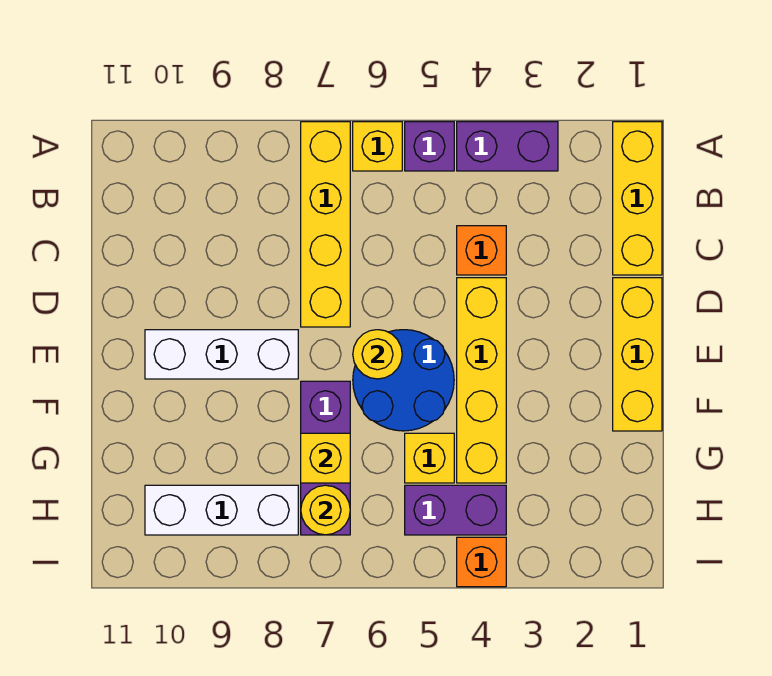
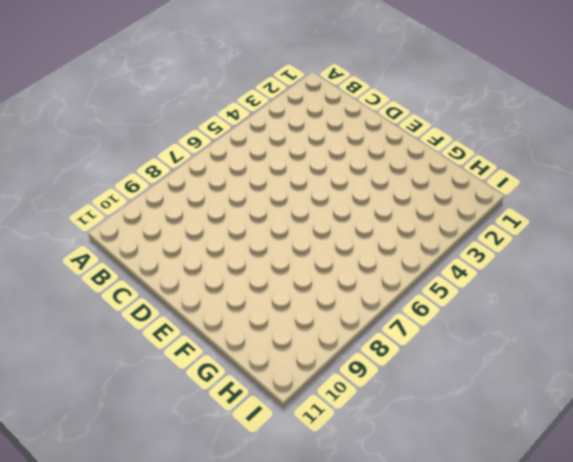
none -> yellow 1x3 brick [613,122,662,275]
none -> purple 1x2 brick [457,122,558,171]
none -> purple 1x1 brick [405,122,454,171]

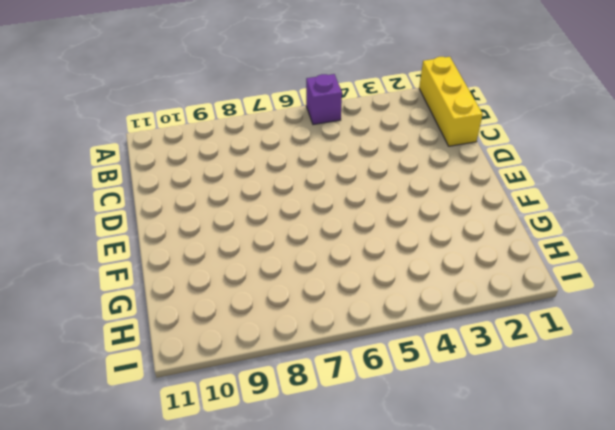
none -> purple 1x2 brick [457,122,558,171]
none -> yellow 1x1 brick [353,122,402,171]
none -> yellow 1x4 brick [301,122,350,327]

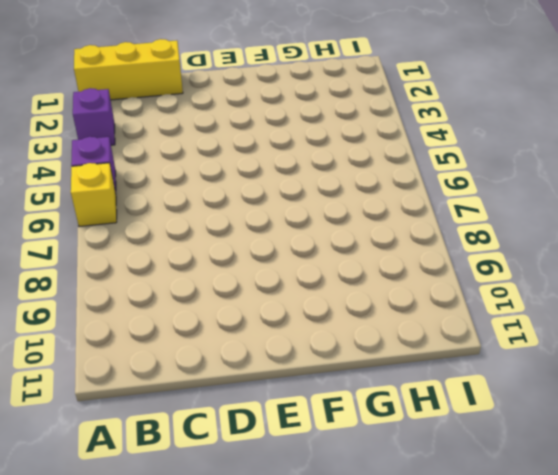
purple 1x1 brick [73,88,115,145] -> purple 1x2 brick [457,122,558,171]
none -> yellow 1x4 brick [301,122,350,327]
none -> orange 1x1 brick [457,226,506,275]
none -> yellow 1x3 brick [613,278,662,431]

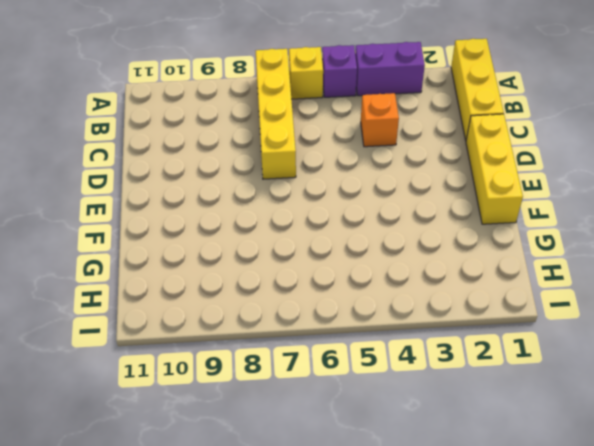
none -> yellow 1x4 brick [457,278,506,483]
none -> blue 2x2 round brick [353,330,454,431]
none -> white 1x3 brick [145,330,298,379]

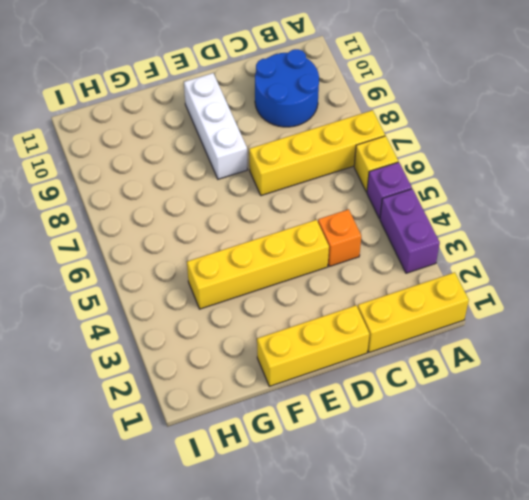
blue 2x2 round brick [255,49,319,127] -> blue 2x2 round brick moved to [353,330,454,431]
none -> purple 1x3 brick [301,381,350,535]
none -> yellow 1x1 brick [405,433,454,483]
none -> purple 1x2 brick [405,485,506,535]

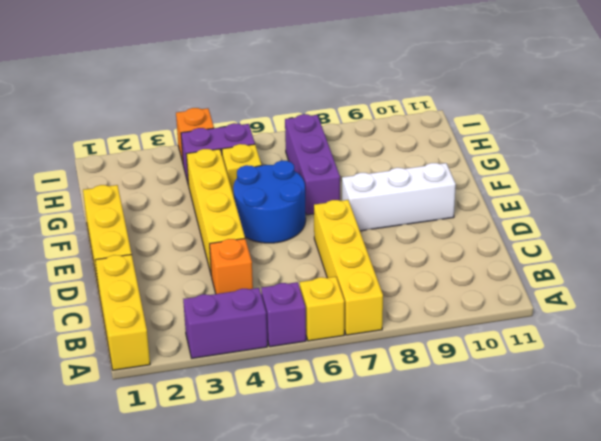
none -> white 1x3 brick [145,485,298,535]
none -> yellow 1x1 round brick [353,330,402,379]
none -> yellow 1x1 brick [301,433,350,483]

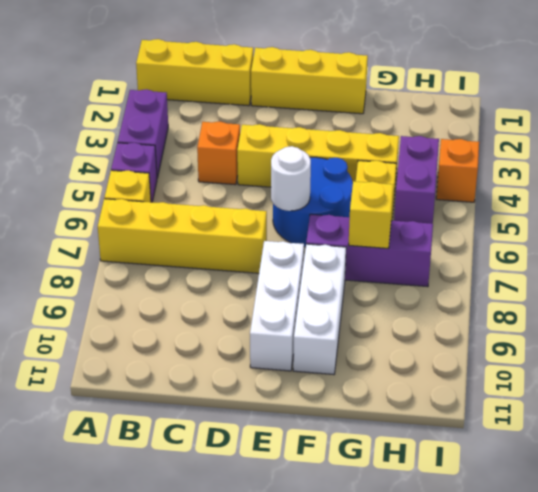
white 1x1 round brick [271,146,311,211] -> yellow 1x1 round brick [353,330,402,379]
white 1x3 brick [293,244,346,375] -> white 1x3 brick moved to [145,485,298,535]
none -> yellow 1x1 round brick [301,485,350,535]

